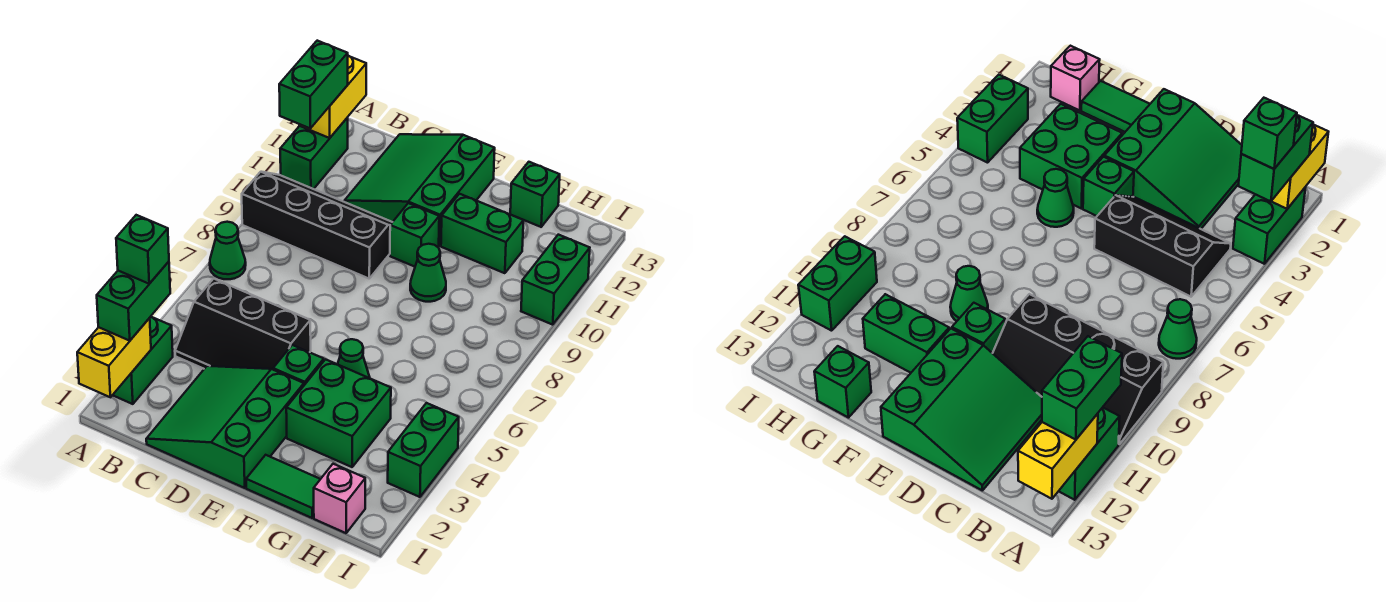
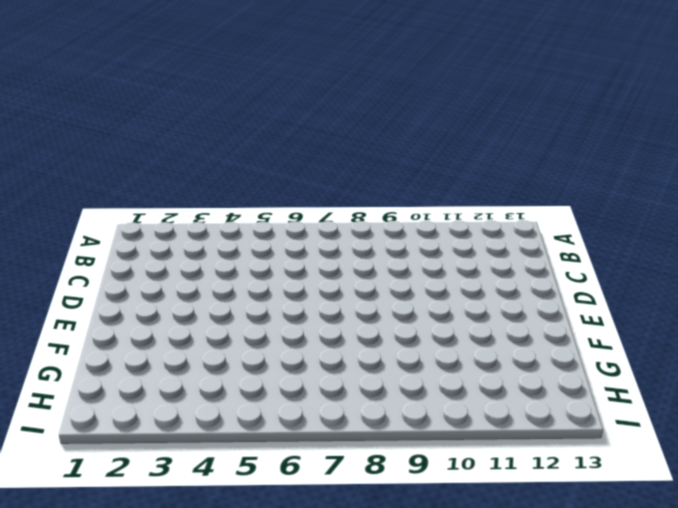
none -> green 1x2 brick [113,317,173,404]
none -> green 1x1 cone [210,222,246,279]
none -> black 2x4 slope [242,172,392,278]

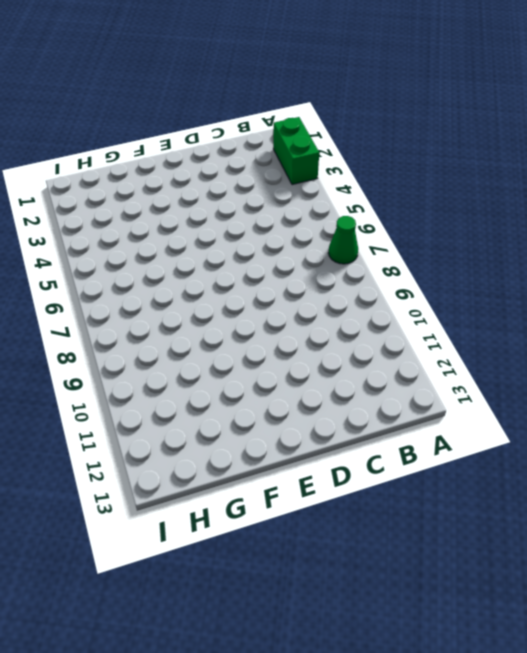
none -> black 2x4 slope [242,172,392,278]
none -> green 1x2 brick [280,118,348,189]
none -> black 2x3 slope [175,279,311,369]

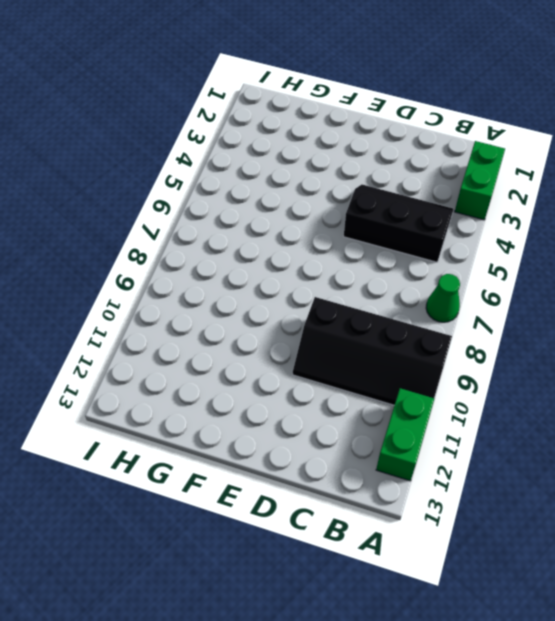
none -> green 3x3 slope [146,366,304,488]
none -> green 3x3 slope [344,134,495,246]
none -> green 1x1 brick [273,345,324,385]

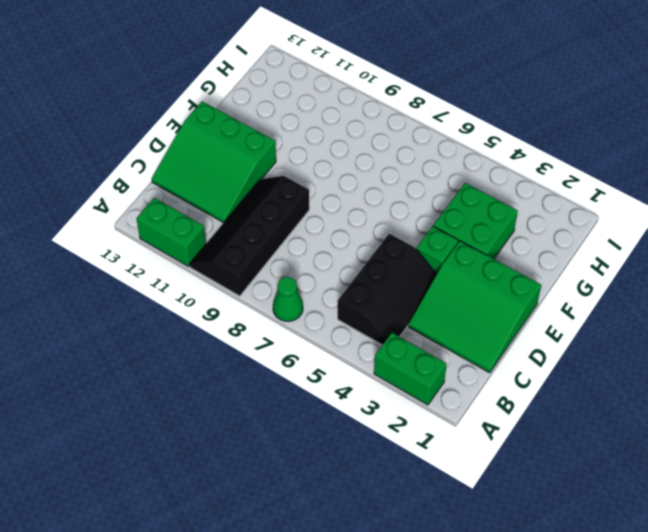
none -> green 1x1 brick [390,203,439,267]
none -> green 1x2 tile [246,455,320,518]
none -> green 1x1 cone [338,339,370,378]

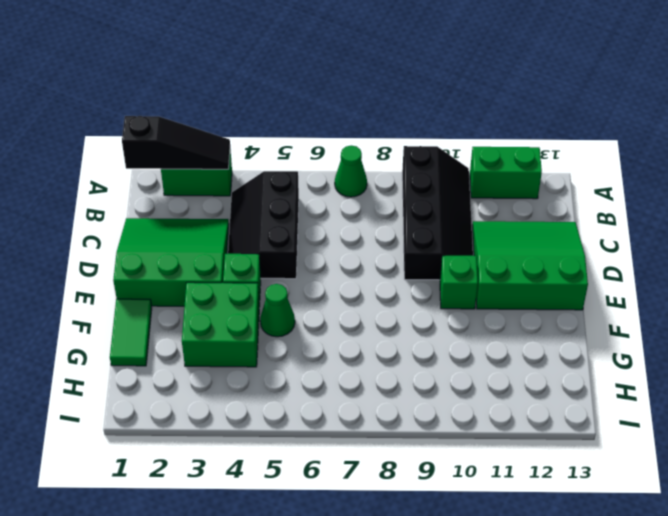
black 1x3 slope [122,116,230,169] -> yellow 1x2 brick [77,318,151,397]
none -> green 1x1 cone [410,244,446,302]
none -> green 1x2 brick [441,194,523,273]
none -> green 1x1 brick [510,162,560,227]

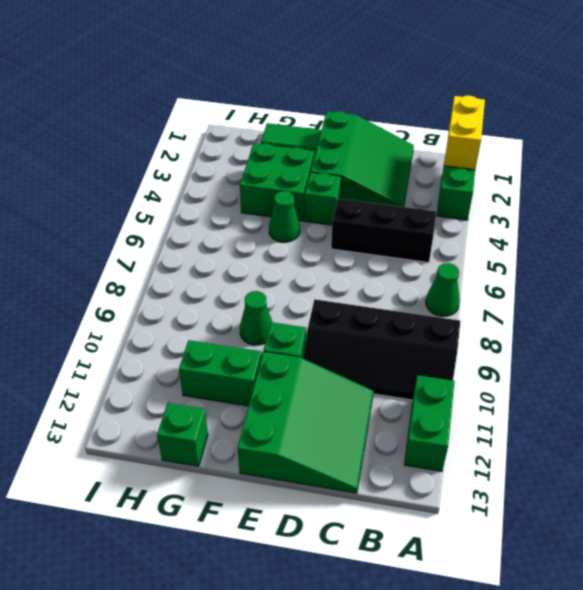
none -> pink 1x1 brick [314,464,365,533]
none -> green 1x2 brick [388,403,459,497]
none -> green 1x2 brick [521,235,590,325]

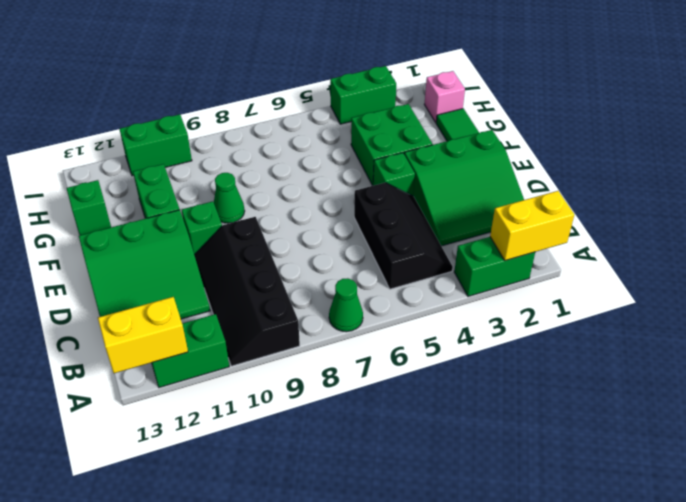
none -> green 1x1 cone [338,339,370,378]
none -> green 1x2 brick [97,262,170,341]
none -> green 1x2 brick [279,41,348,128]

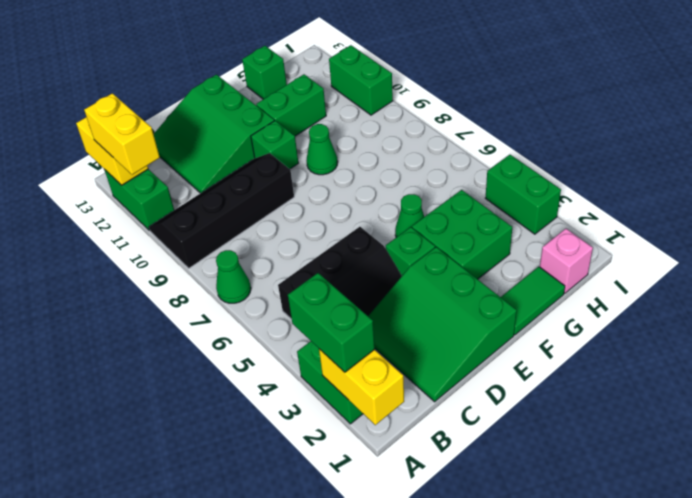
yellow 1x2 brick [84,93,160,175] -> green 1x2 brick [279,41,348,128]
none -> green 1x1 brick [116,215,169,284]

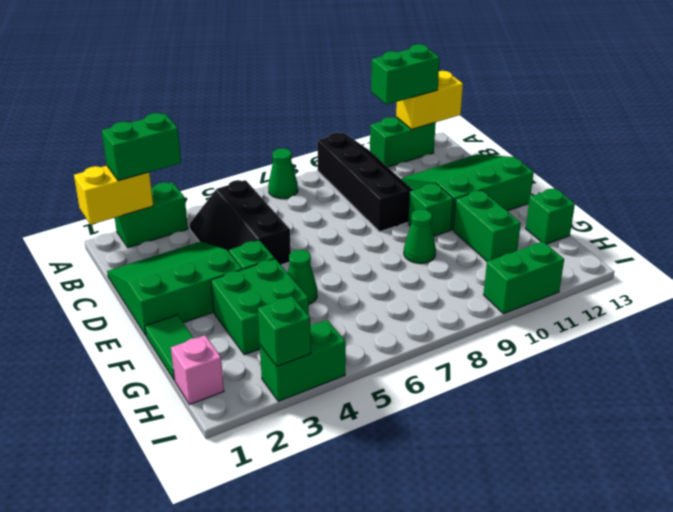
green 1x1 brick [258,296,311,367] -> green 1x1 brick moved to [116,215,169,284]

